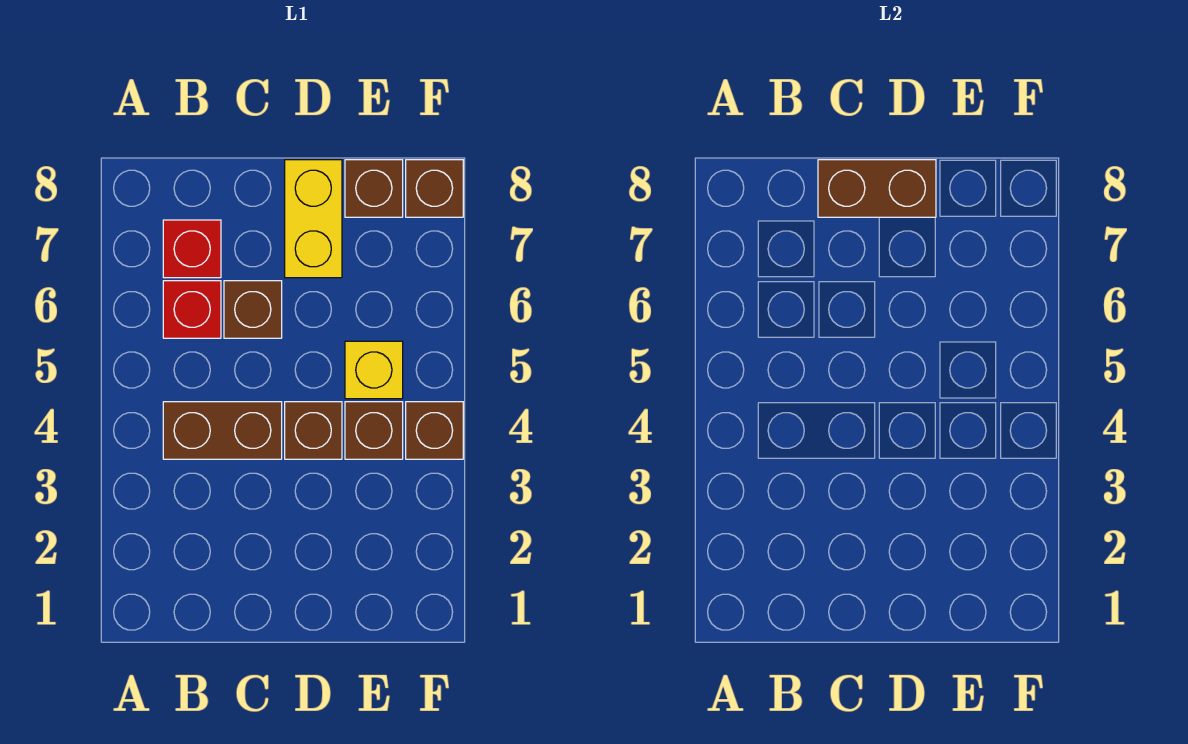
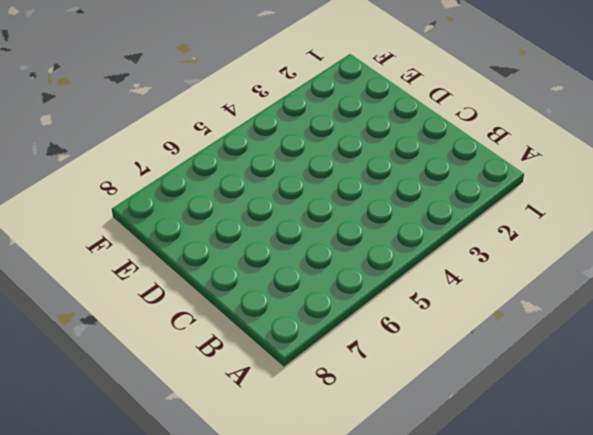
none -> brown 1x2 brick [163,402,282,459]
none -> red 1x1 brick [163,281,221,338]
none -> red 1x1 brick [163,220,221,278]

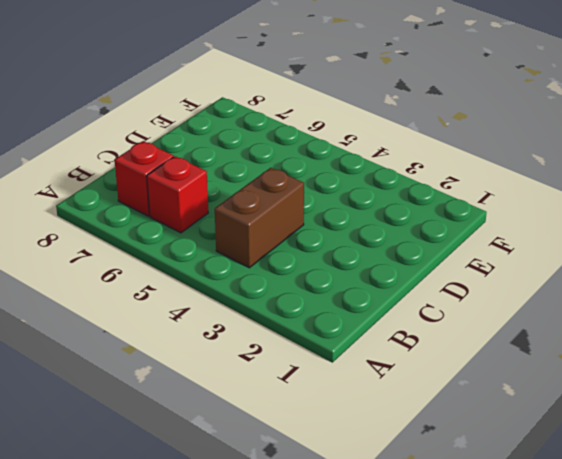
none -> brown 1x1 brick [224,281,282,338]
none -> brown 1x1 brick [285,402,342,459]
none -> yellow 1x2 brick [285,160,342,278]

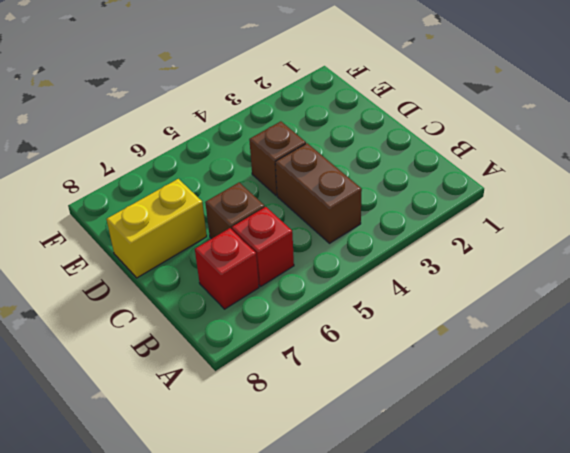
none -> brown 1x1 brick [345,402,403,459]
none -> yellow 1x1 brick [345,341,403,399]
none -> brown 1x1 brick [345,160,403,217]

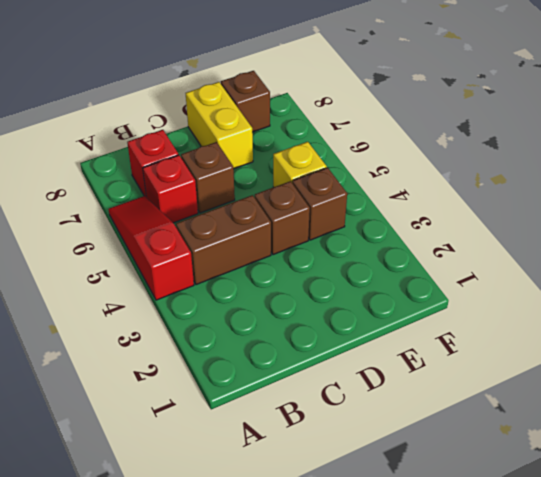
red 1x3 slope [108,196,194,300] -> none
none -> brown 1x1 brick [406,402,463,459]
none -> brown 1x1 brick [406,160,463,217]
none -> brown 1x2 brick [818,160,936,217]

